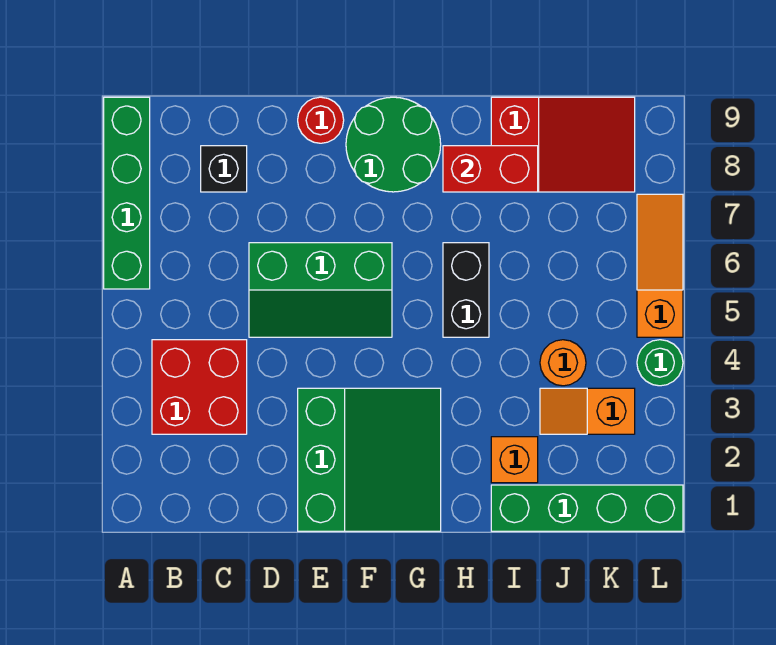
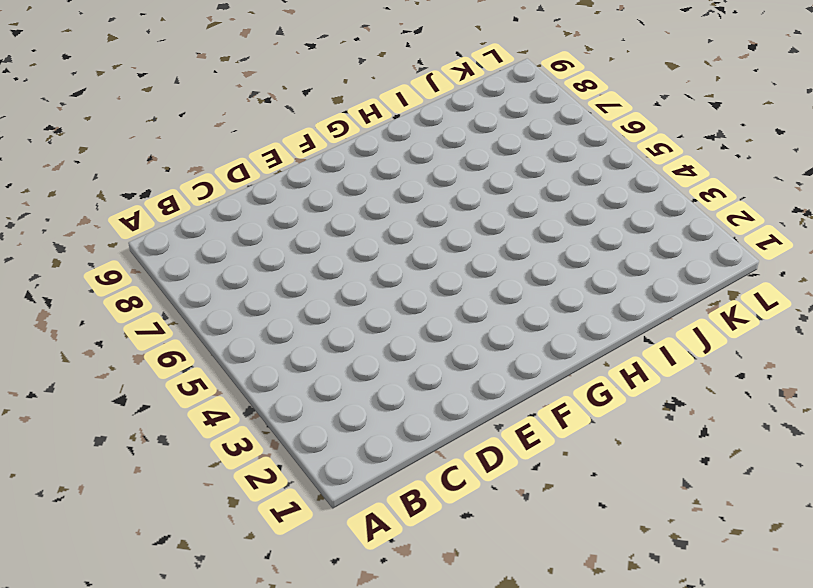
none -> green 1x4 brick [104,97,150,289]
none -> red 2x2 brick [152,340,247,434]
none -> black 1x1 brick [201,146,247,192]

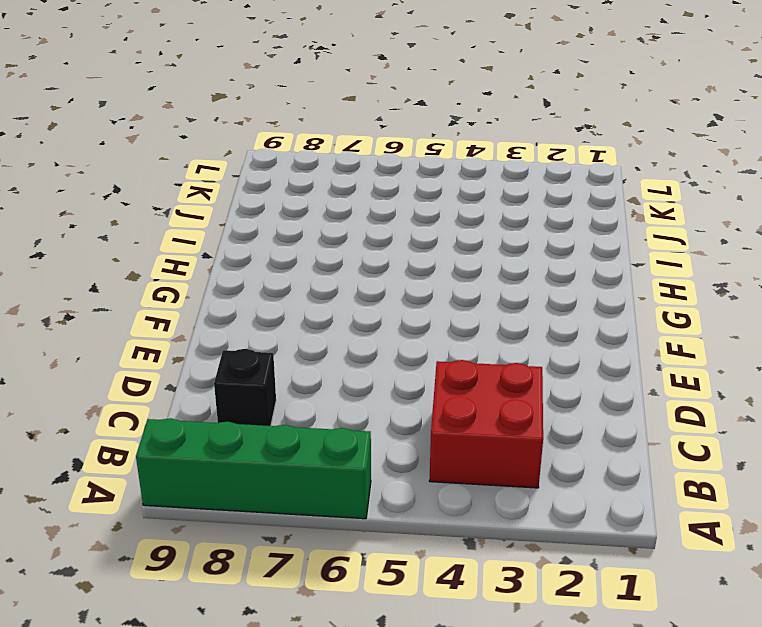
none -> green 2x3 slope [249,243,392,337]
none -> green 3x3 slope [298,388,441,531]
none -> red 1x1 round brick [298,97,344,143]

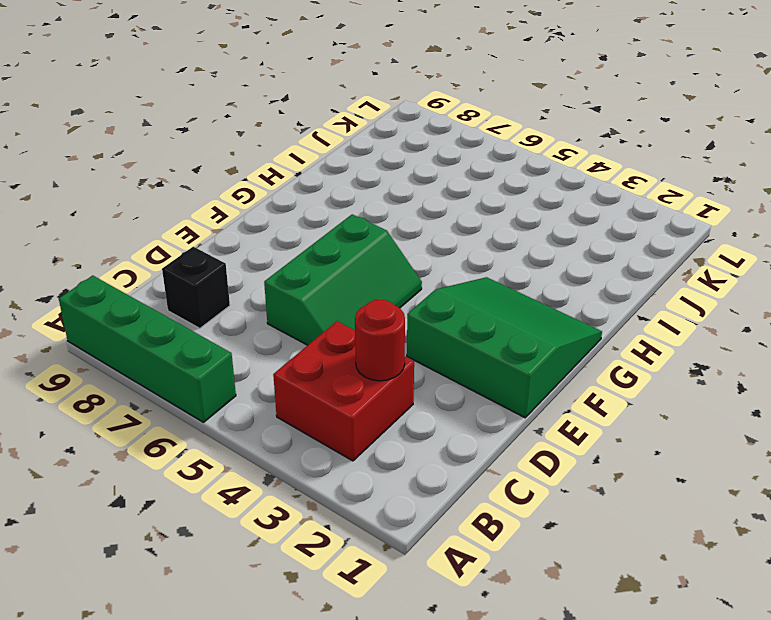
red 1x1 round brick [355,300,405,381] -> red 1x1 round brick moved to [298,97,344,143]
none -> green 2x2 round brick [346,97,441,192]
none -> black 1x2 brick [443,243,489,337]
none -> green 1x4 brick [491,485,683,531]

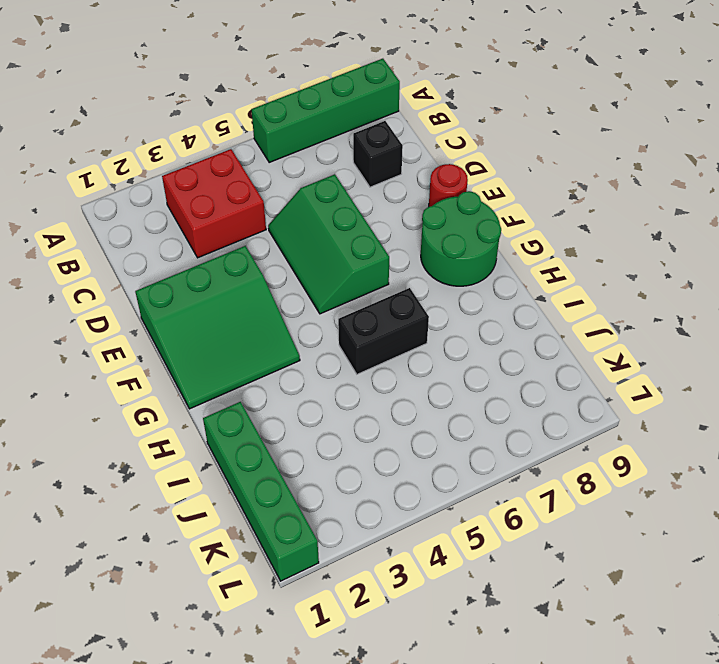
none -> orange 1x1 brick [491,437,538,483]
none -> red 2x3 slope [491,97,635,192]
none -> orange 1x2 slope [540,388,635,434]

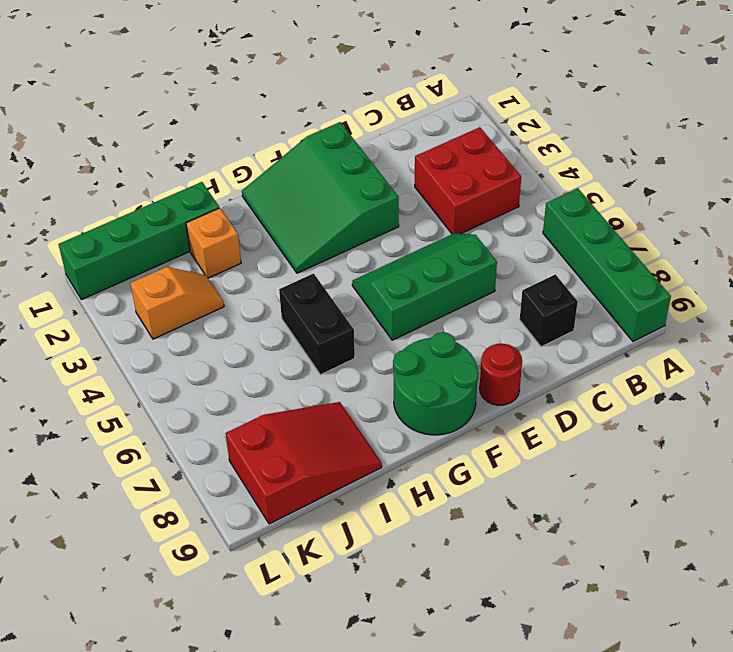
red 2x3 slope [225,402,382,524] -> red 2x3 slope turned to [491,97,635,192]
none -> orange 1x1 round brick [540,340,586,386]
none -> green 1x1 round brick [637,340,683,386]
none -> orange 1x3 slope [637,194,683,337]

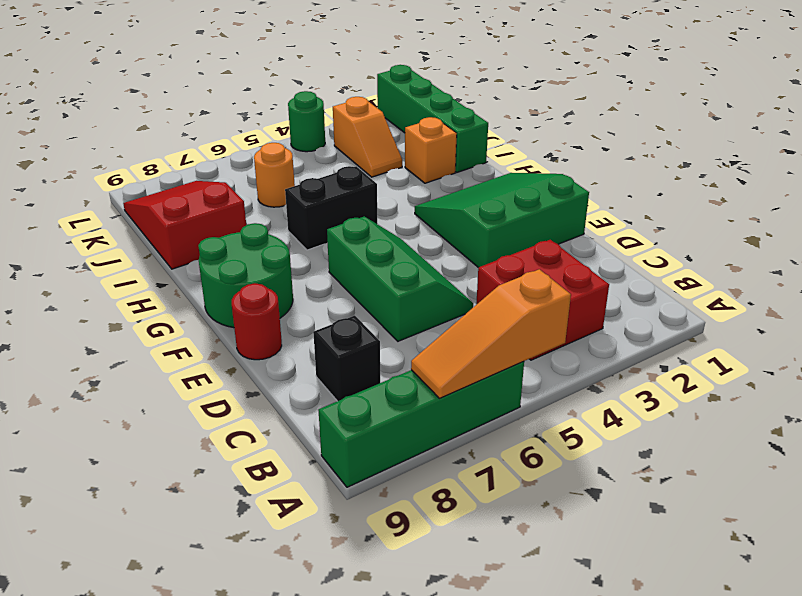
orange 1x3 slope [411,269,571,398] -> orange 1x3 slope moved to [637,194,683,337]
orange 1x1 round brick [254,143,295,207] -> orange 1x1 round brick moved to [540,340,586,386]
none -> red 1x2 brick [443,146,538,192]

